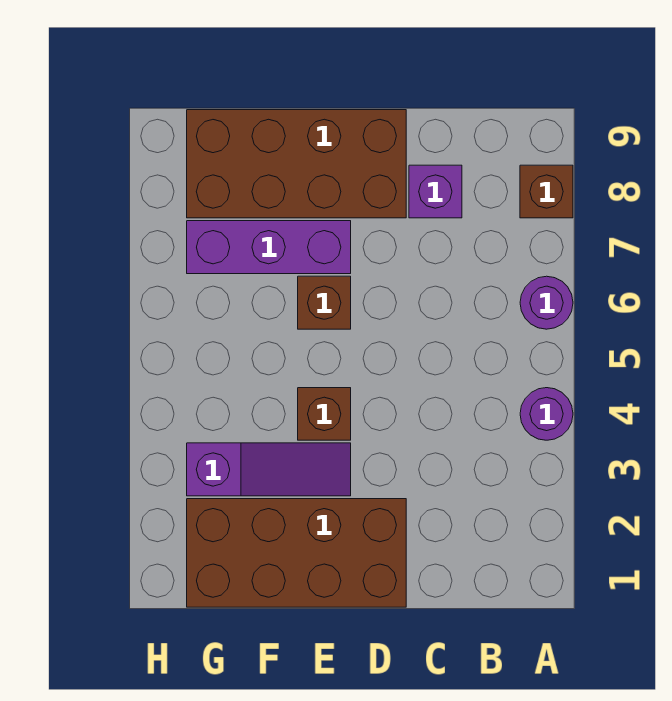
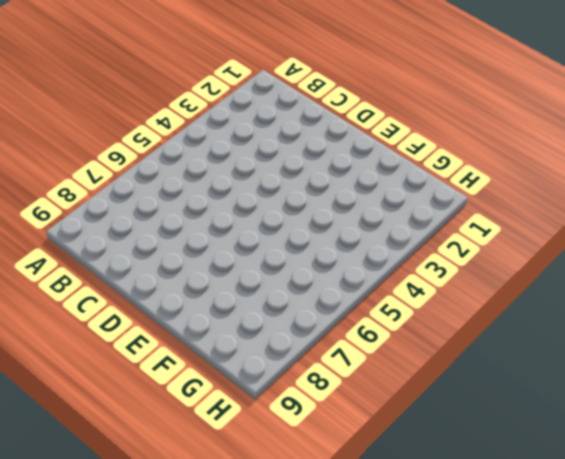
none -> purple 1x1 round brick [520,388,573,440]
none -> purple 1x1 round brick [520,276,573,329]

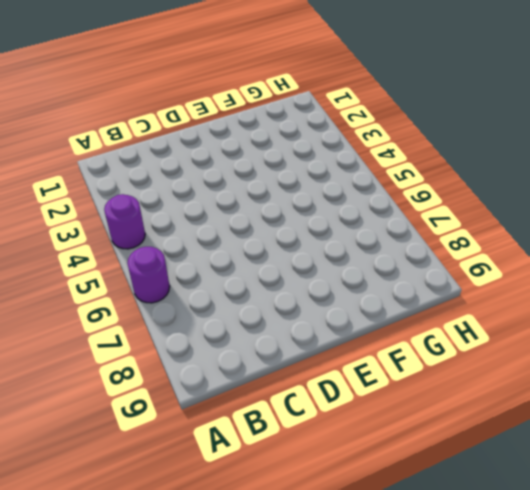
none -> brown 1x1 brick [520,165,573,218]
none -> purple 1x1 brick [409,165,462,218]

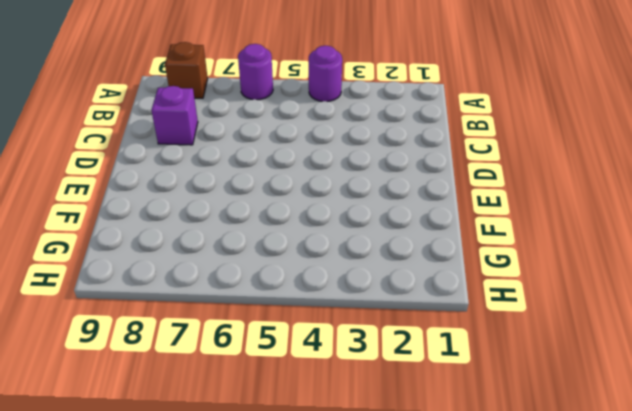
none -> brown 2x4 brick [187,499,406,607]
none -> brown 2x4 brick [187,110,406,218]

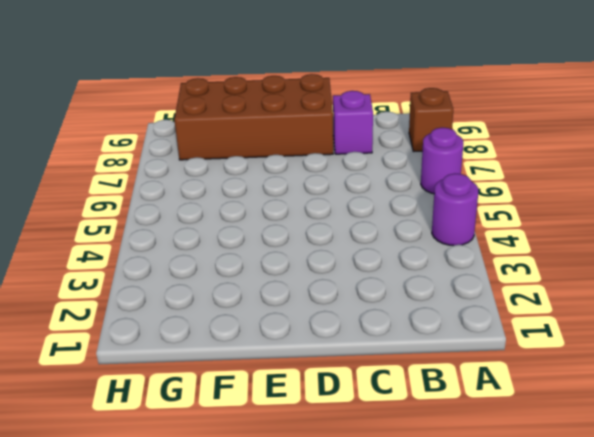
none -> brown 2x4 brick [187,499,406,607]
none -> purple 1x3 slope [187,443,351,496]

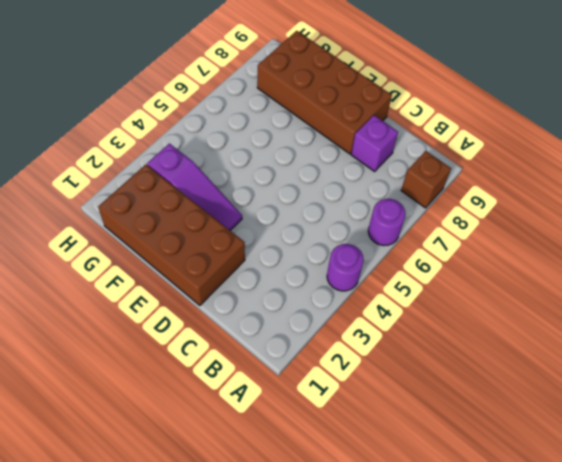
none -> brown 1x1 brick [298,388,351,440]
none -> brown 1x1 brick [298,276,351,329]

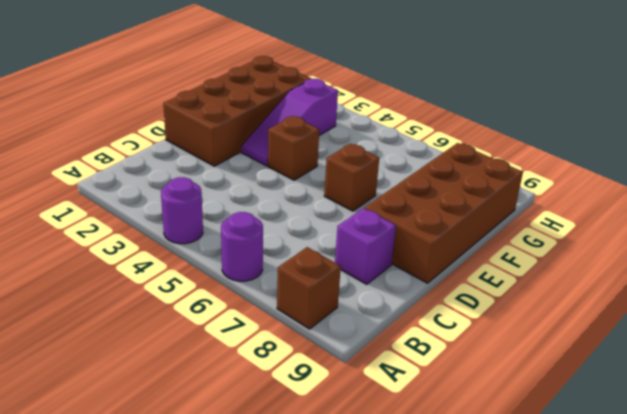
none -> purple 1x3 brick [187,221,351,274]

